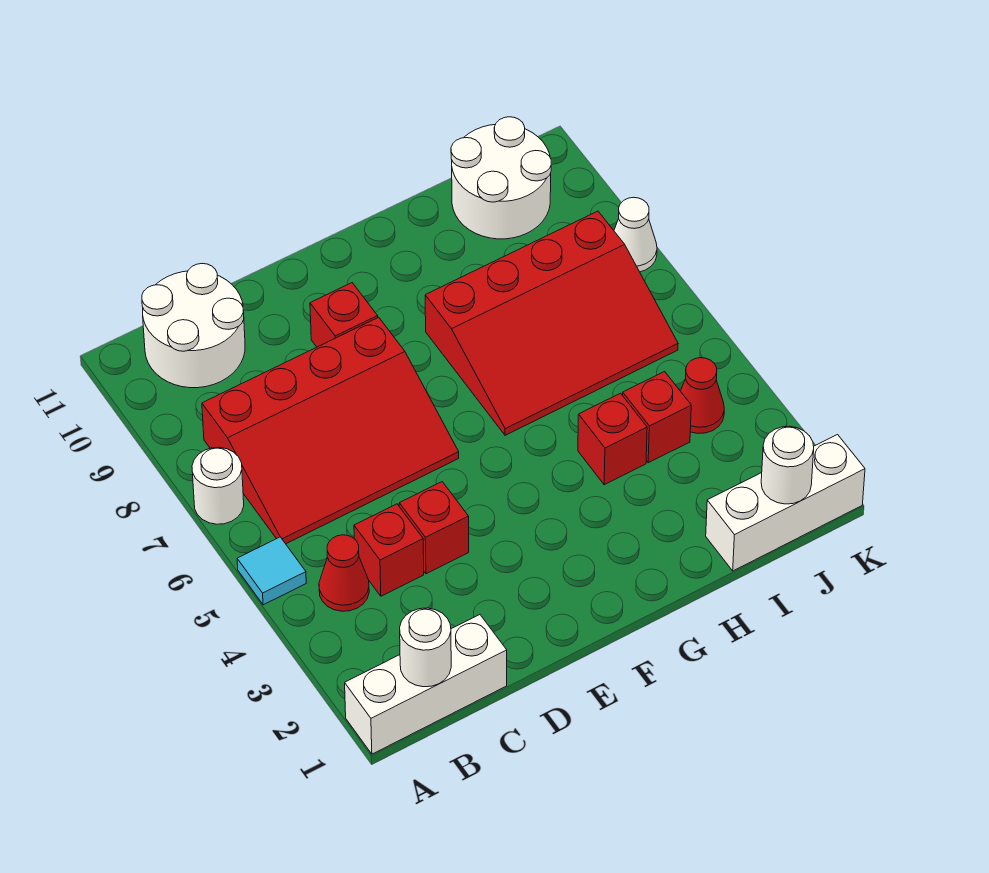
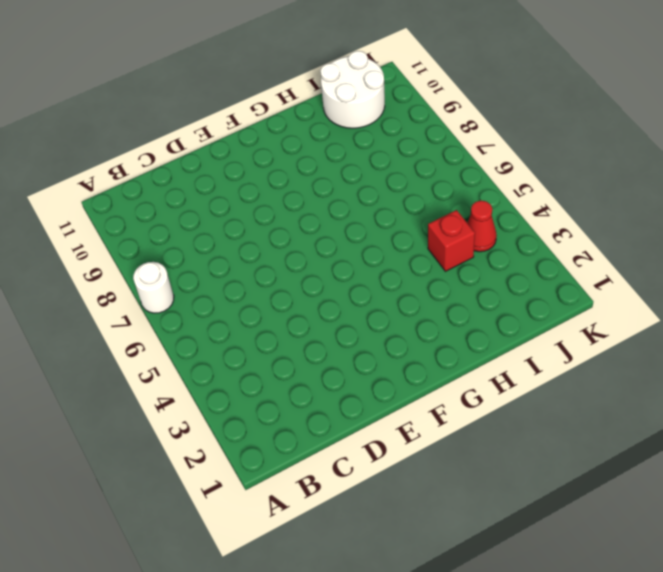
none -> white 1x3 brick [345,615,507,754]
none -> cyan 1x1 tile [237,537,306,605]
none -> red 1x1 cone [319,535,369,611]

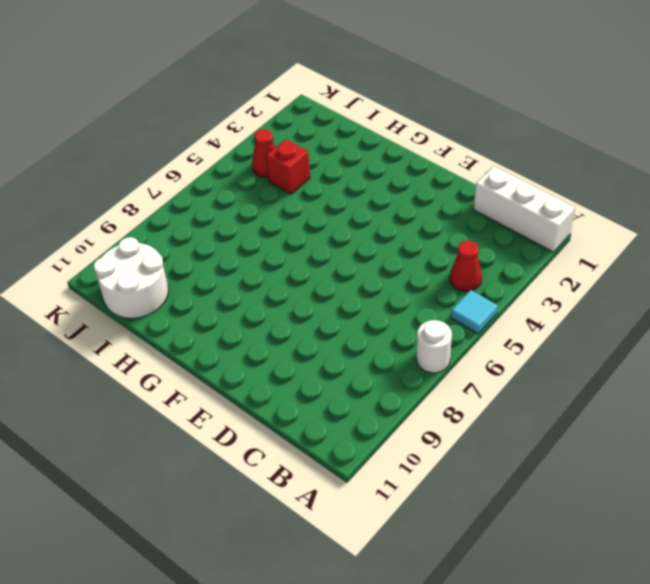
none -> red 3x4 slope [202,317,459,544]
none -> white 2x2 round brick [142,264,245,388]
none -> red 1x1 brick [354,504,424,596]

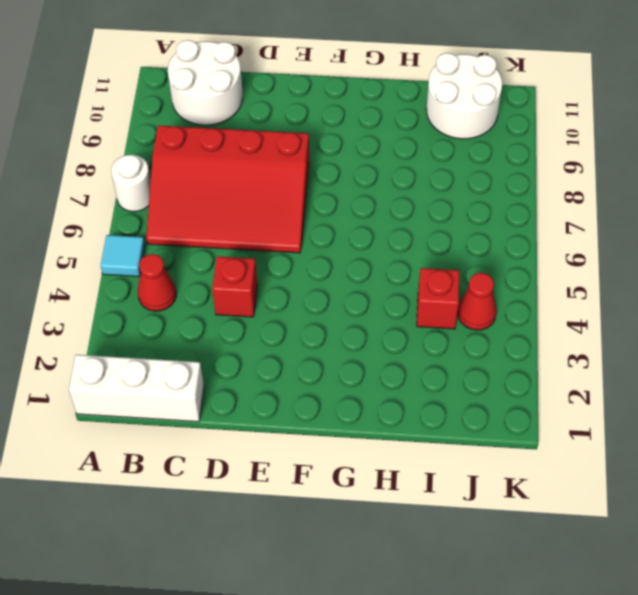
none -> red 1x1 brick [354,504,424,596]
none -> red 1x1 brick [310,283,378,347]
none -> red 3x4 slope [425,211,678,435]

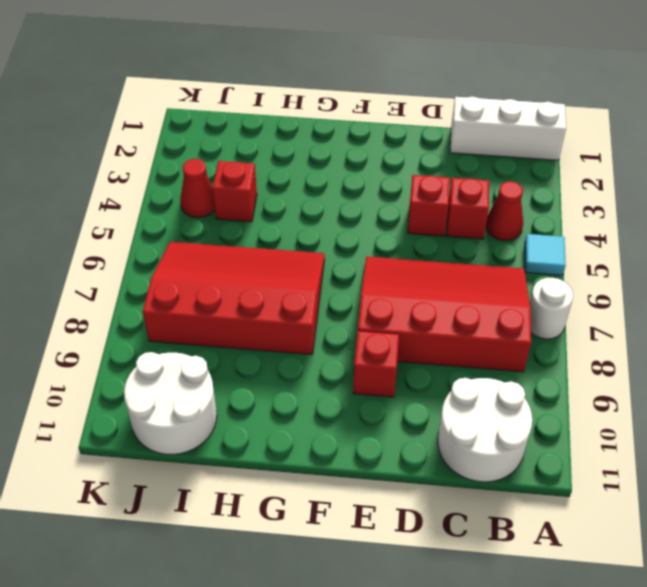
none -> red 1x1 brick [578,393,647,485]
none -> white 1x3 brick [706,435,865,571]
none -> white 1x1 cone [614,197,657,272]

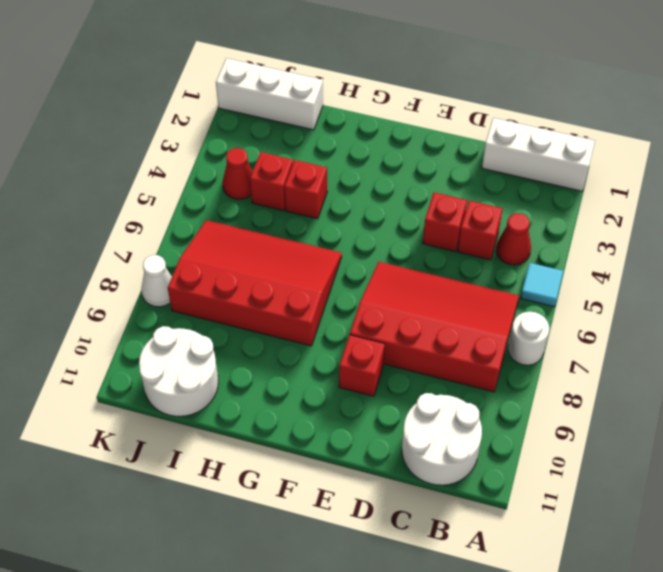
none -> white 1x1 round brick [400,608,451,687]
none -> white 1x1 round brick [761,426,814,504]

